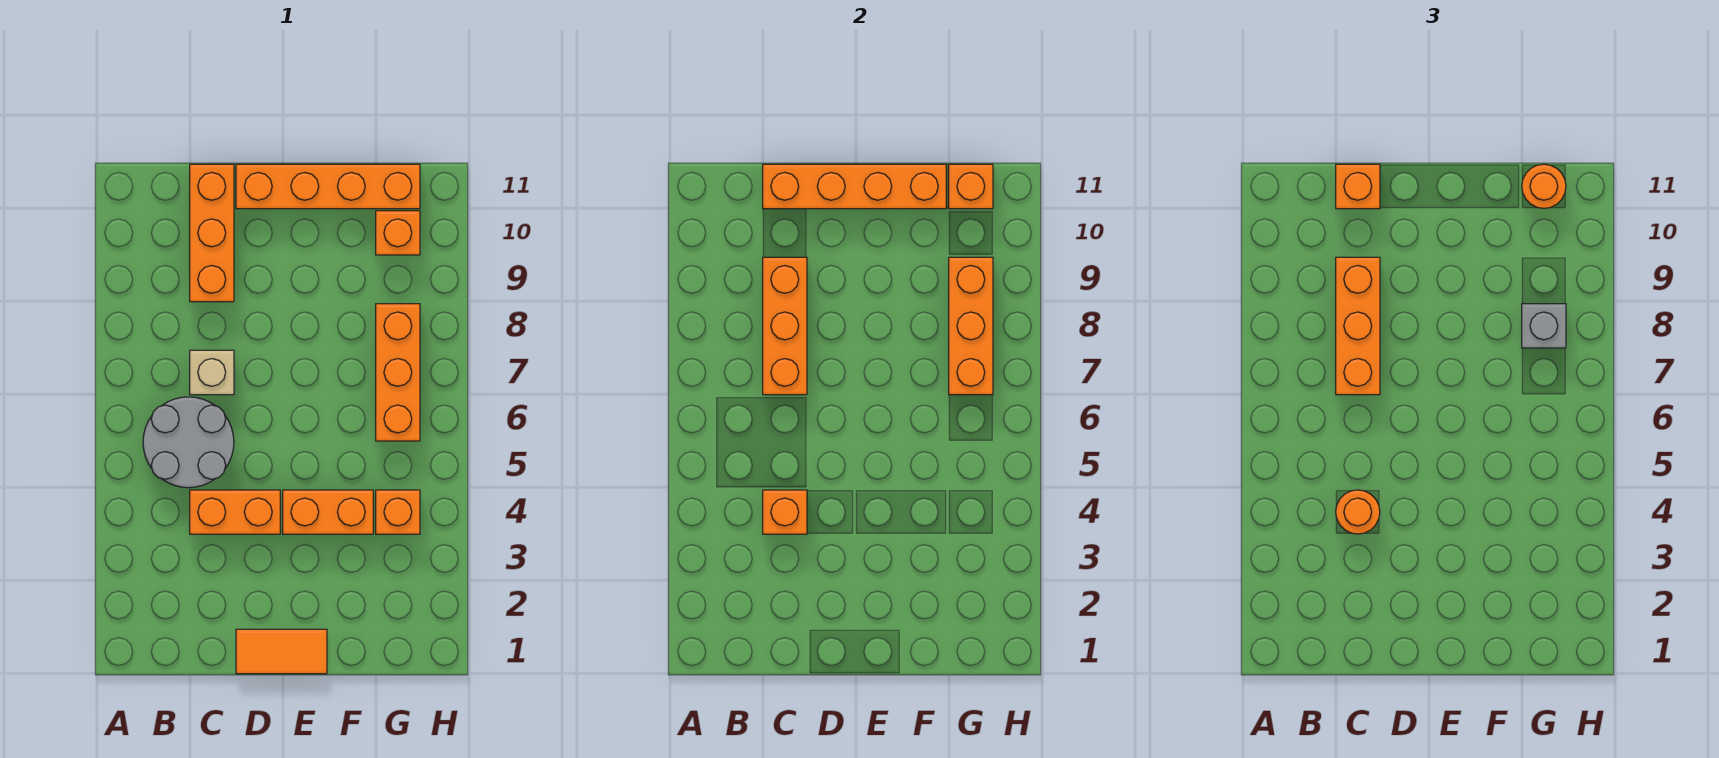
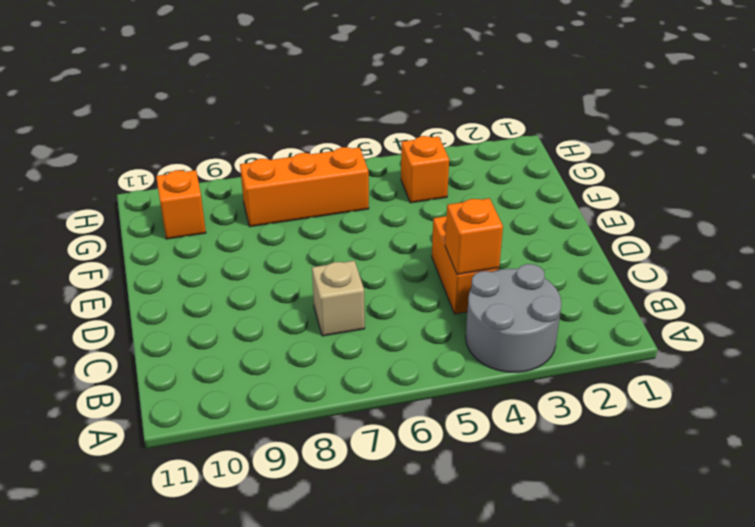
grey 2x2 round brick [466,264,561,372] -> grey 2x2 round brick moved to [143,397,234,488]
none -> orange 1x3 brick [190,164,234,302]
none -> orange 1x2 tile [236,629,327,674]
none -> orange 1x4 brick [236,164,420,209]

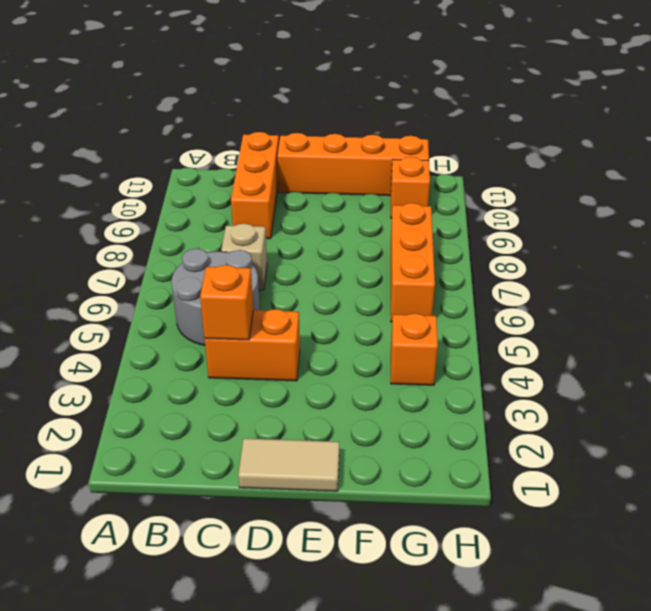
tan 1x2 tile [238,439,339,491] -> orange 1x2 tile [236,629,327,674]
none -> orange 1x2 brick [283,490,373,534]
none -> orange 1x3 brick [763,257,807,395]
none -> orange 1x4 brick [763,164,946,209]

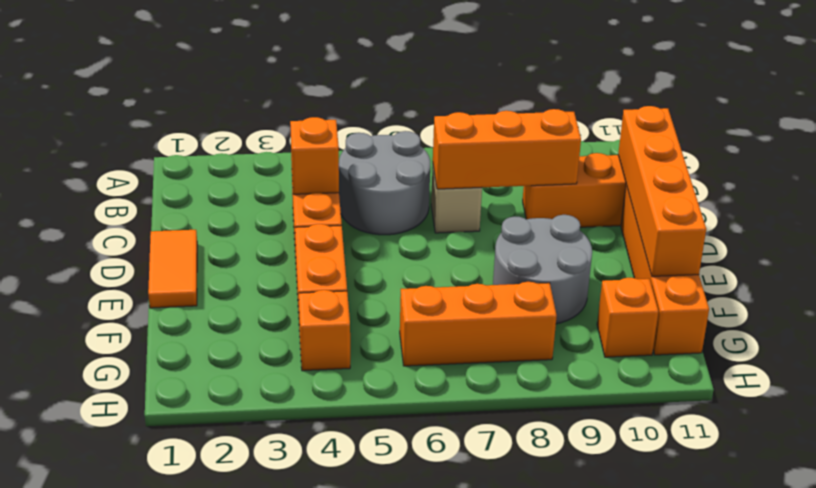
grey 2x2 round brick [493,215,592,324] -> none
none -> orange 1x3 brick [949,257,993,395]
none -> orange 1x1 brick [949,164,993,209]
none -> orange 1x1 round brick [1336,490,1380,534]

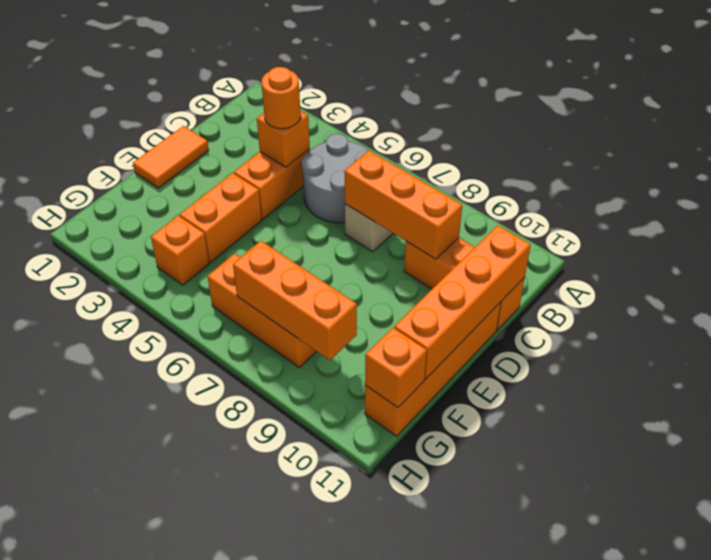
none -> orange 1x1 brick [376,211,420,255]
none -> orange 1x3 brick [1336,257,1380,395]
none -> orange 1x1 brick [1336,164,1380,209]

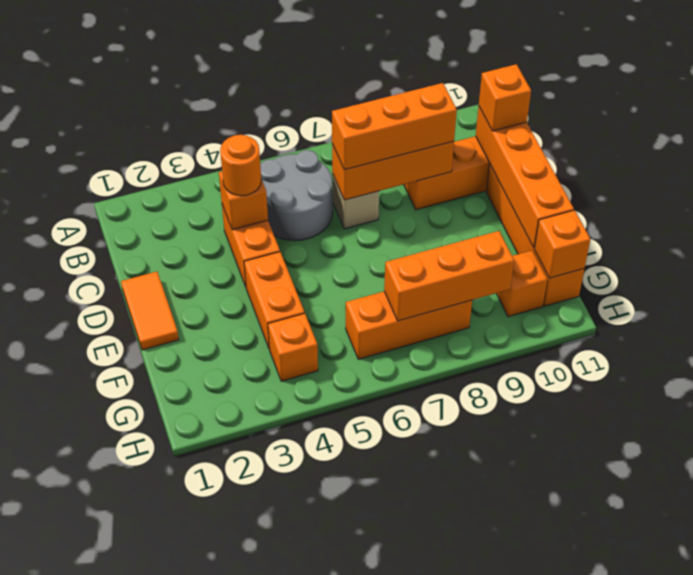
none -> grey 1x1 brick [1522,304,1566,348]
none -> orange 1x1 round brick [1522,164,1566,208]

